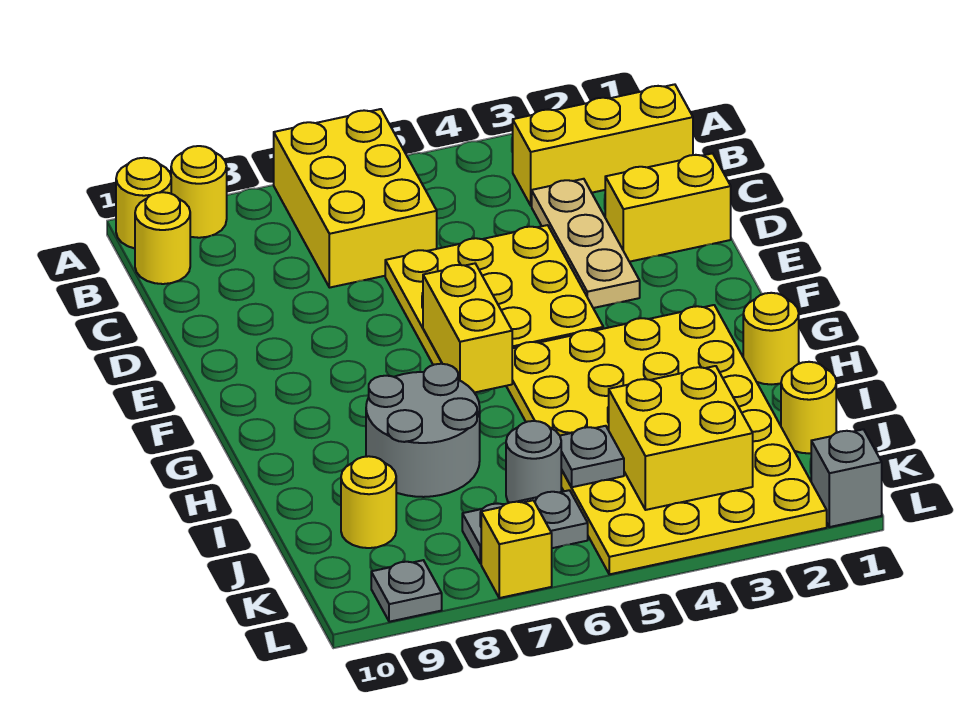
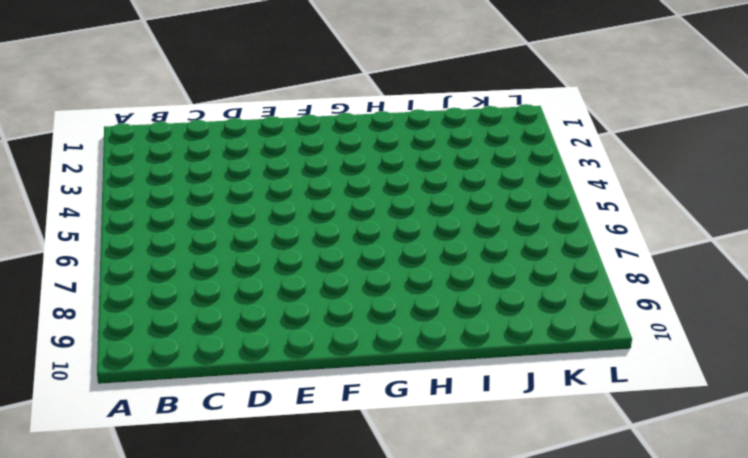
none -> yellow 2x3 brick [274,109,437,288]
none -> yellow 1x1 round brick [171,146,227,238]
none -> yellow 1x1 round brick [116,158,171,248]

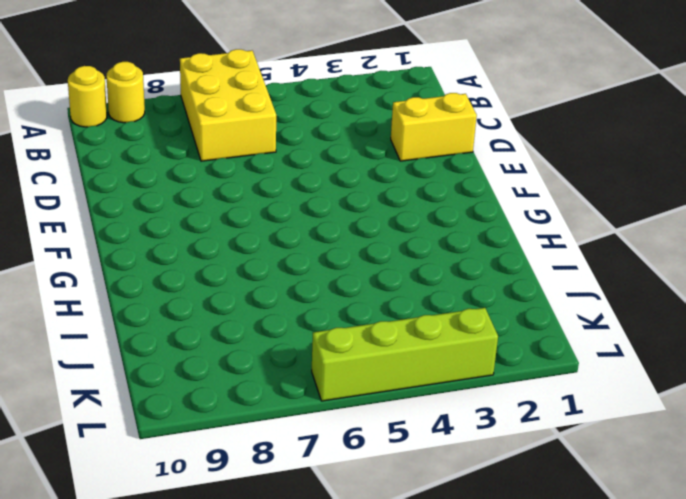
lime 1x4 brick [312,308,498,401] -> yellow 4x6 plate [506,305,827,574]
none -> yellow 1x3 brick [513,84,693,206]
none -> yellow 1x1 round brick [135,192,190,284]
none -> tan 1x3 plate [532,179,640,308]

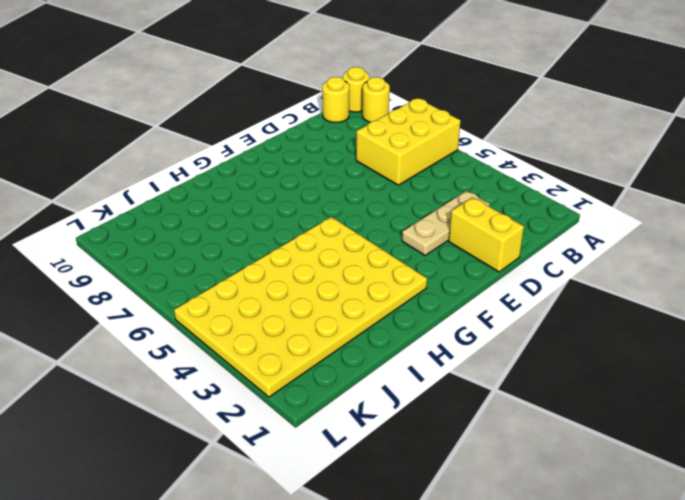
none -> yellow 1x3 brick [513,84,693,206]
none -> yellow 3x3 plate [385,225,603,365]
none -> yellow 1x1 round brick [743,293,799,384]

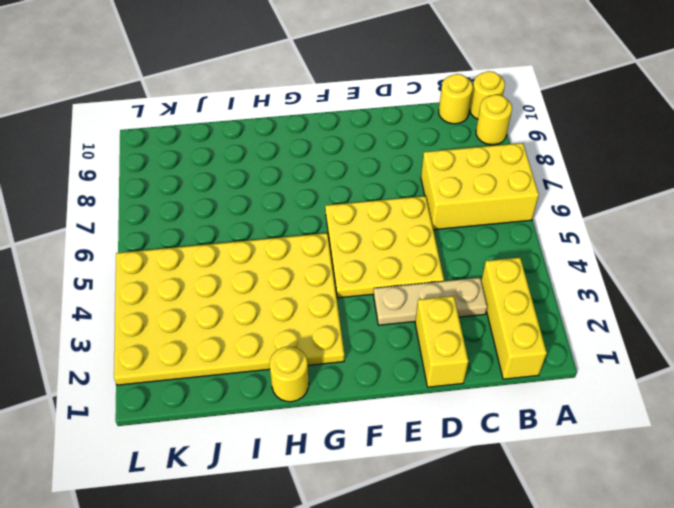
none -> grey 2x2 round brick [366,364,480,497]
none -> yellow 1x1 round brick [781,362,836,453]
none -> grey 1x1 round brick [506,421,561,503]

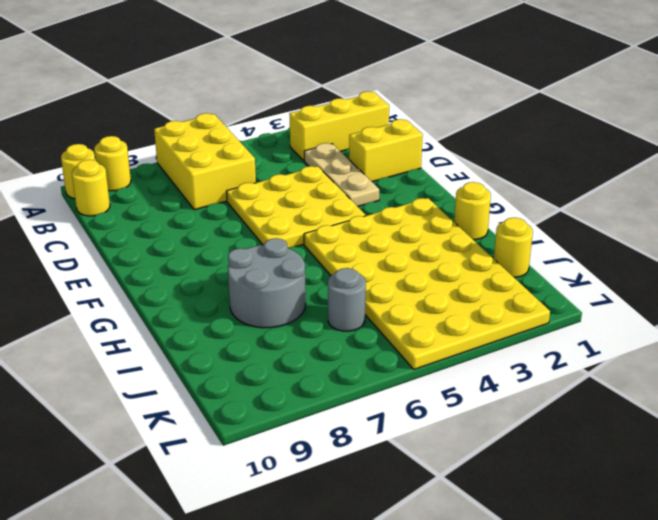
none -> yellow 1x1 round brick [341,456,396,548]
none -> grey 1x2 plate [462,490,588,564]
none -> grey 1x1 brick [811,429,882,527]

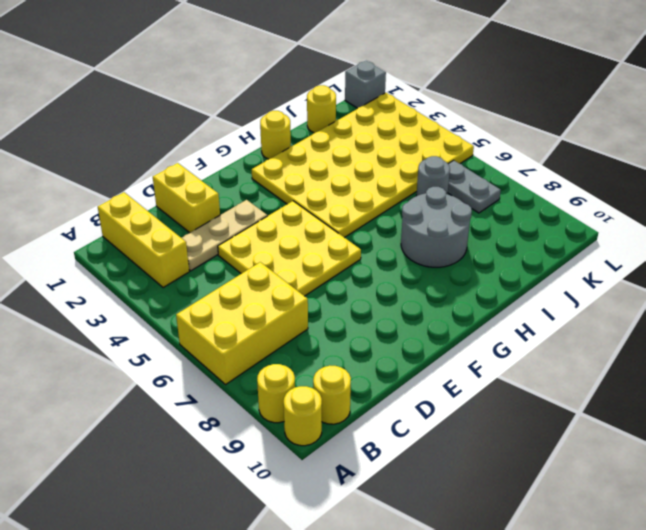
none -> yellow 1x1 round brick [341,456,396,548]
none -> yellow 1x1 brick [481,500,552,598]
none -> grey 1x1 plate [371,560,442,622]

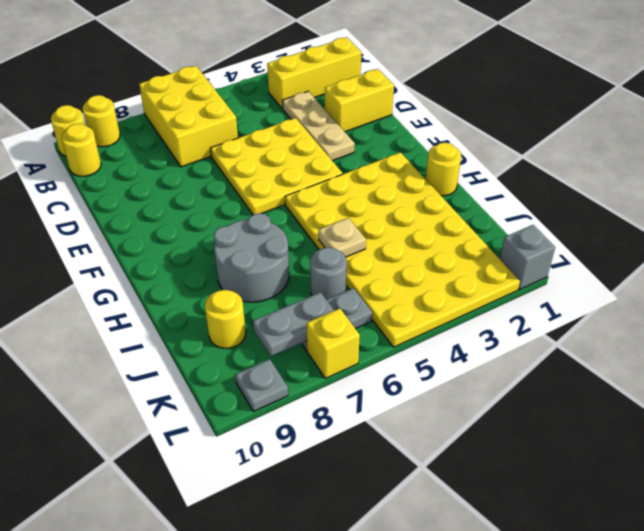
tan 1x1 plate [319,218,366,257] -> none
grey 1x2 plate [253,292,334,356] -> none
none -> yellow 1x1 round brick [781,362,836,453]
none -> yellow 1x2 brick [423,264,512,393]
none -> yellow 2x2 brick [609,366,753,510]

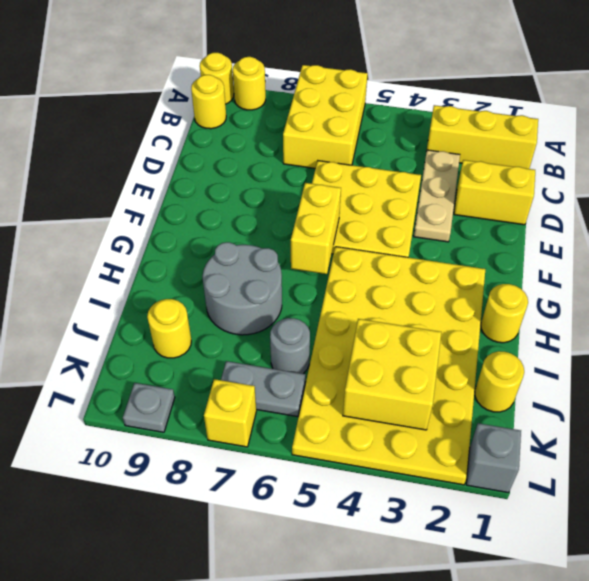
none -> grey 1x1 plate [560,426,624,487]

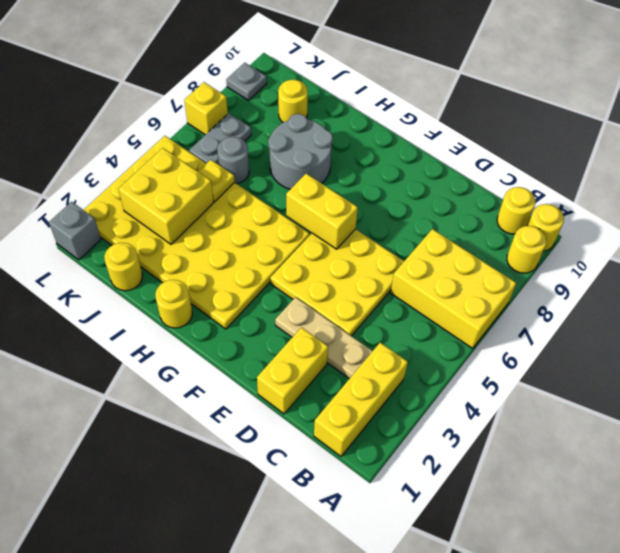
yellow 1x1 plate [198,160,235,202] -> grey 1x1 plate [560,426,624,487]

